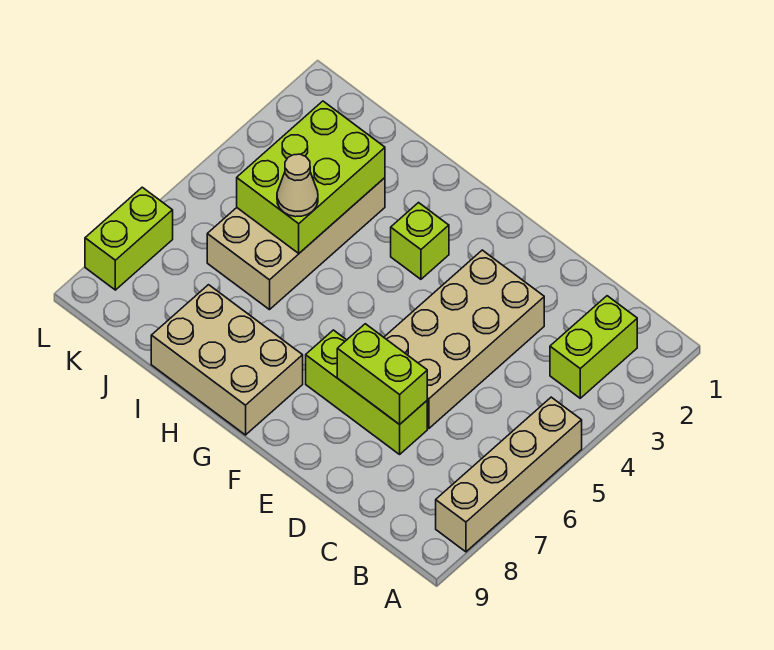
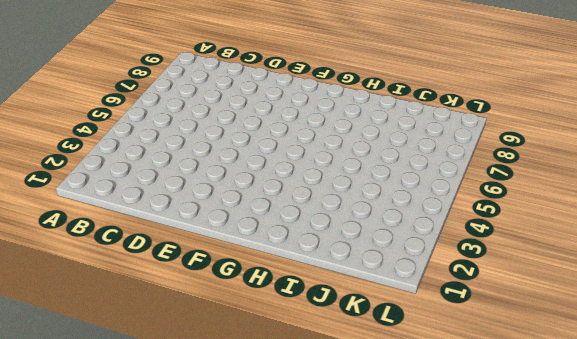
none -> tan 1x4 brick [436,397,582,552]
none -> lime 1x2 brick [550,296,637,398]

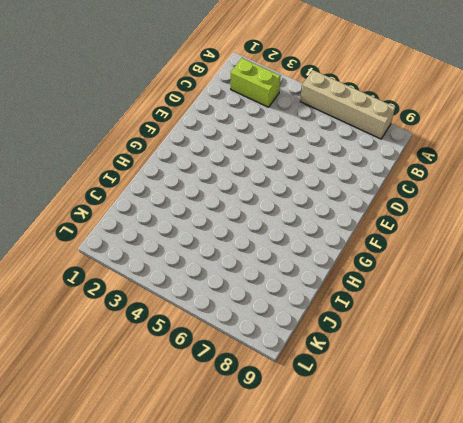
none -> tan 2x4 brick [384,250,544,429]
none -> lime 1x3 brick [306,330,427,454]

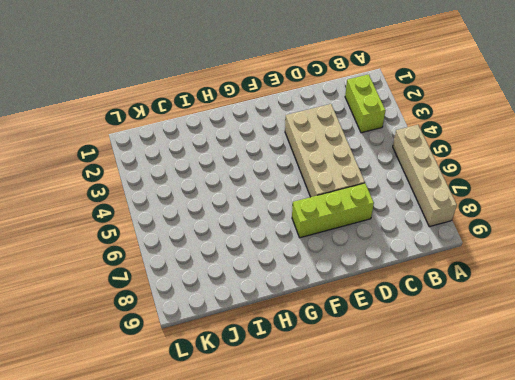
none -> lime 1x1 brick [391,203,449,279]
none -> tan 2x3 brick [151,285,303,435]

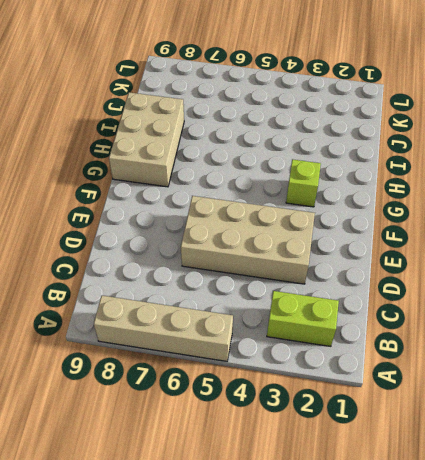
none -> lime 1x3 brick [306,330,427,454]
none -> tan 2x4 brick [207,178,385,310]

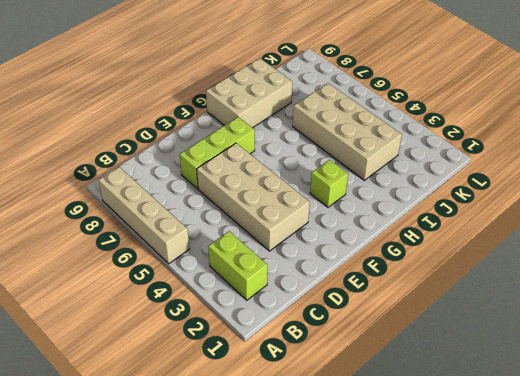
none -> lime 1x2 brick [85,187,173,290]
none -> lime 1x2 brick [337,324,427,425]

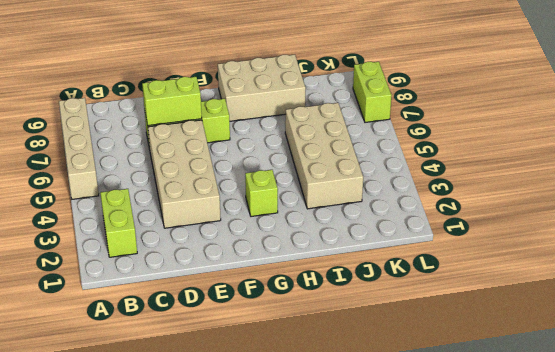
none -> lime 2x3 brick [237,101,385,253]
none -> tan 1x1 cone [277,154,318,217]

